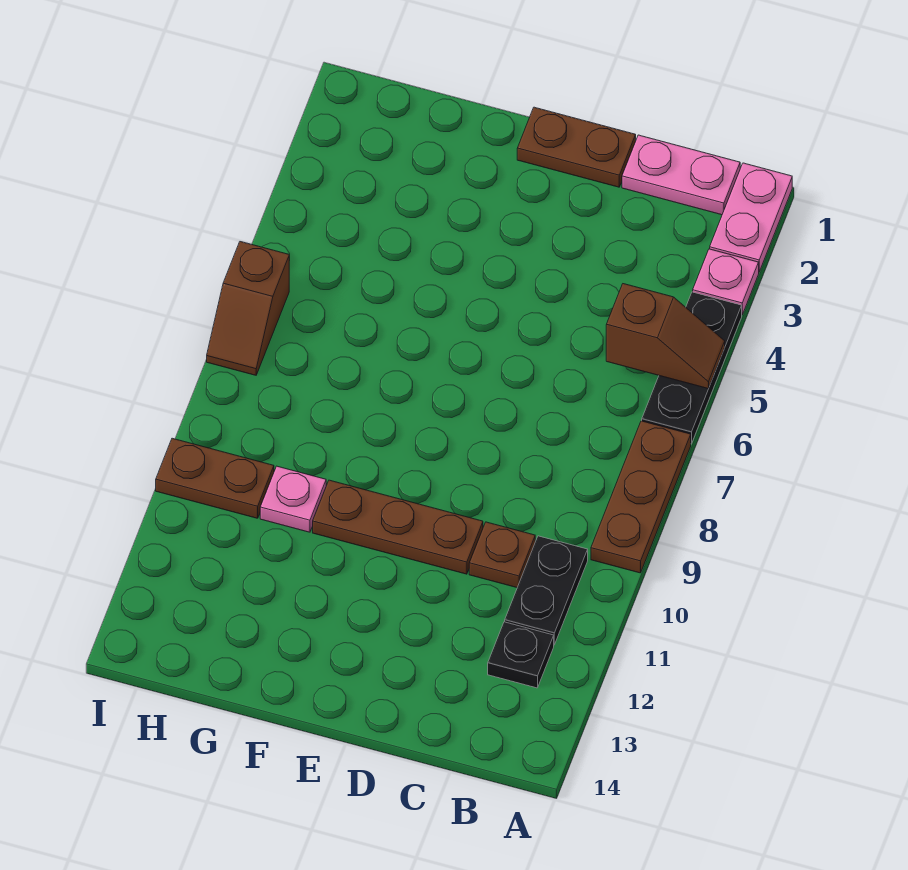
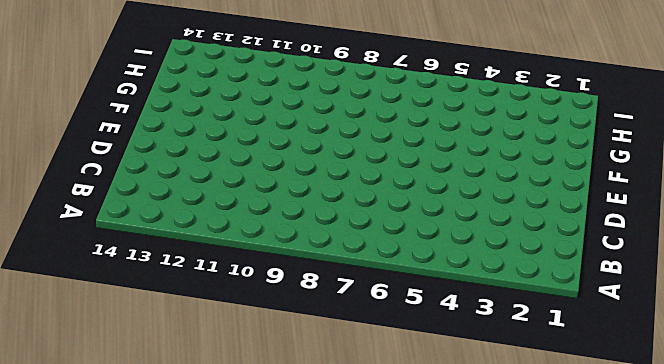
none -> pink 1x2 plate [710,163,792,272]
none -> pink 1x1 plate [693,249,759,315]
none -> black 1x3 plate [642,292,742,444]

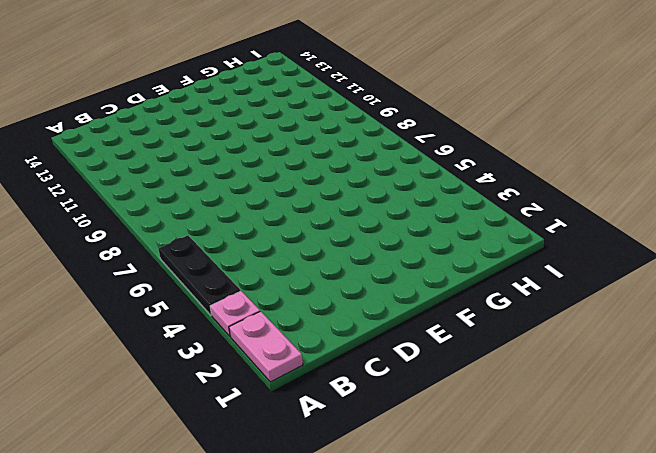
none -> brown 1x3 plate [591,421,691,573]
none -> pink 1x2 plate [622,135,740,215]
none -> black 1x2 plate [505,536,588,645]

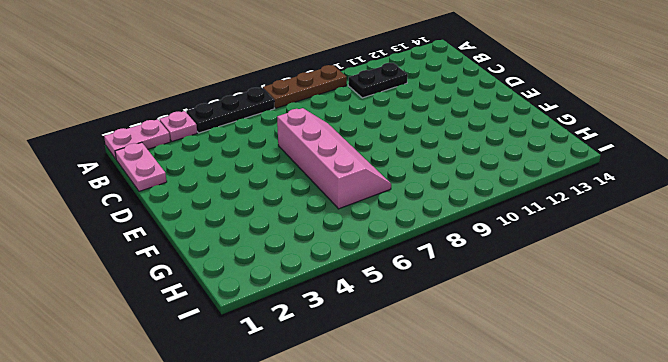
pink 2x4 slope [277,108,391,209] -> none
none -> black 1x1 plate [488,622,554,688]
none -> brown 1x1 plate [469,522,535,588]
none -> brown 1x2 plate [517,107,636,187]

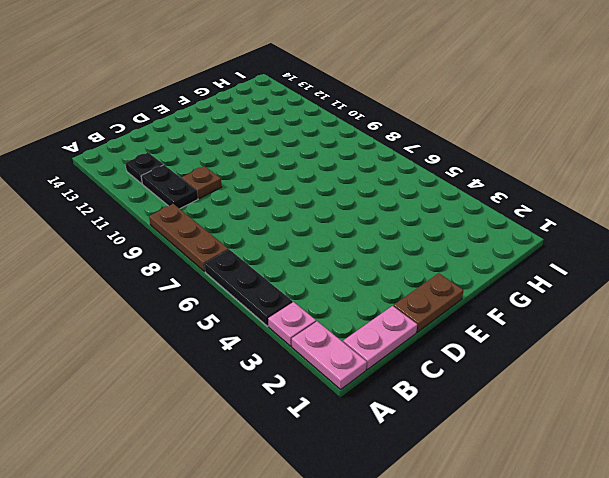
none -> brown 1x3 plate [313,480,483,574]
none -> pink 1x1 plate [260,466,326,532]
none -> brown 1x2 plate [156,438,274,518]

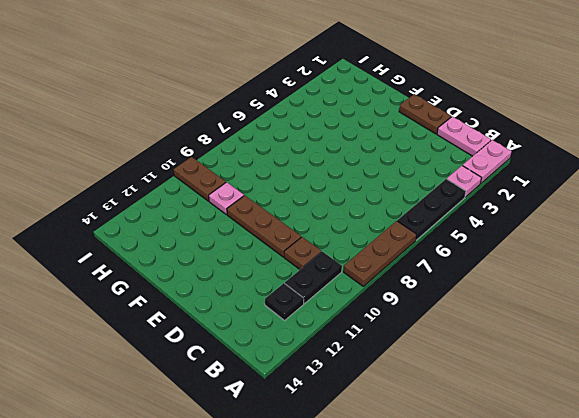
none -> brown 1x2 slope [207,242,289,375]
none -> brown 1x2 slope [606,284,725,389]

